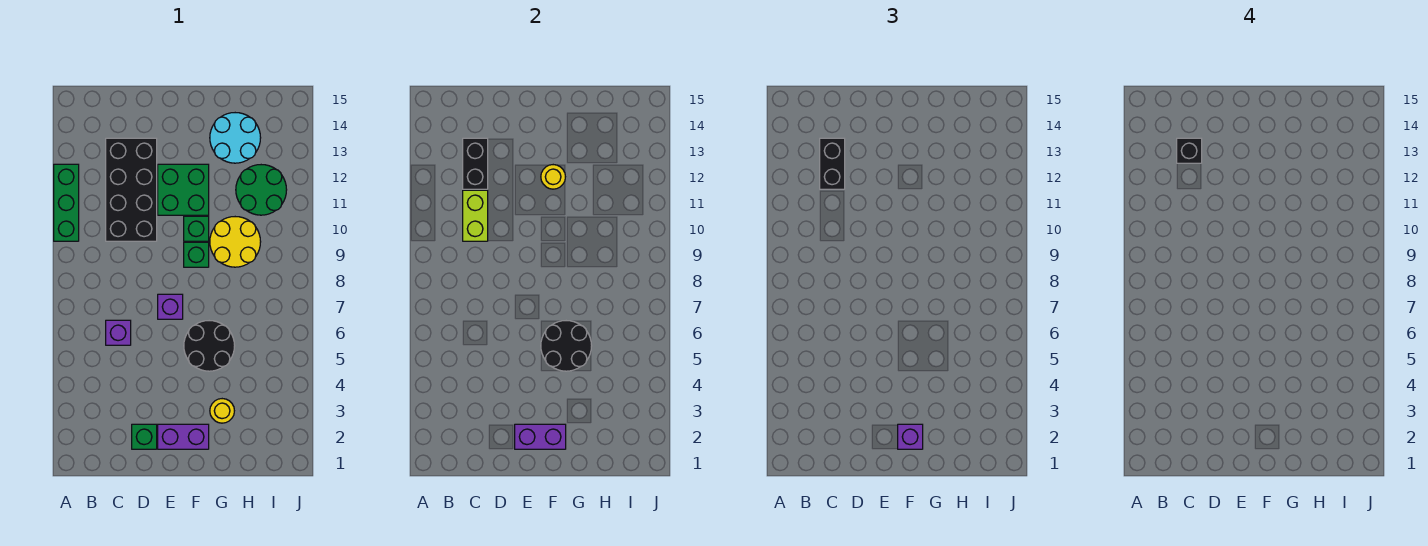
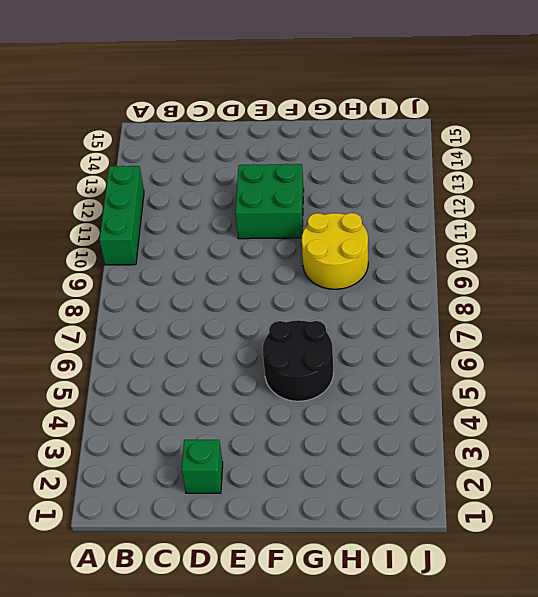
none -> purple 1x1 brick [106,320,131,345]
none -> black 2x4 brick [106,138,157,241]
none -> purple 1x2 brick [158,424,209,449]

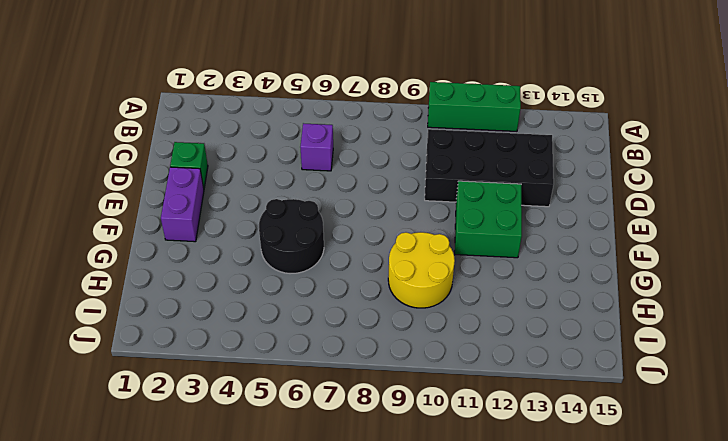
none -> purple 1x1 brick [158,294,183,319]
none -> green 1x1 brick [184,242,209,267]
none -> green 1x1 brick [184,216,209,241]

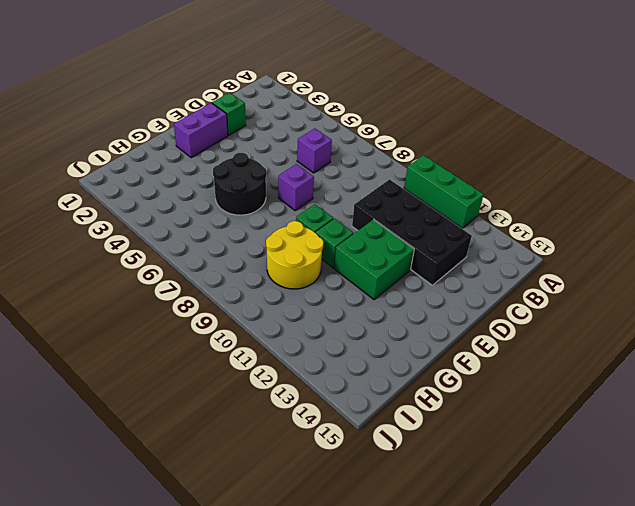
none -> yellow 1x1 round brick [210,399,234,423]
none -> cyan 2x2 round brick [210,113,261,163]
none -> green 2x2 round brick [236,165,287,215]

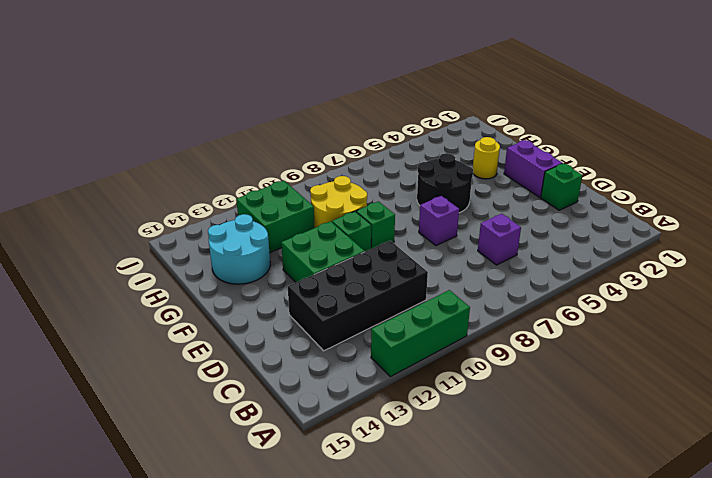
green 2x2 brick [236,181,315,253] -> green 2x2 round brick [236,165,287,215]
none -> lime 1x2 brick [463,190,488,241]
none -> black 1x2 brick [463,138,488,189]
none -> purple 1x2 brick [515,424,566,449]

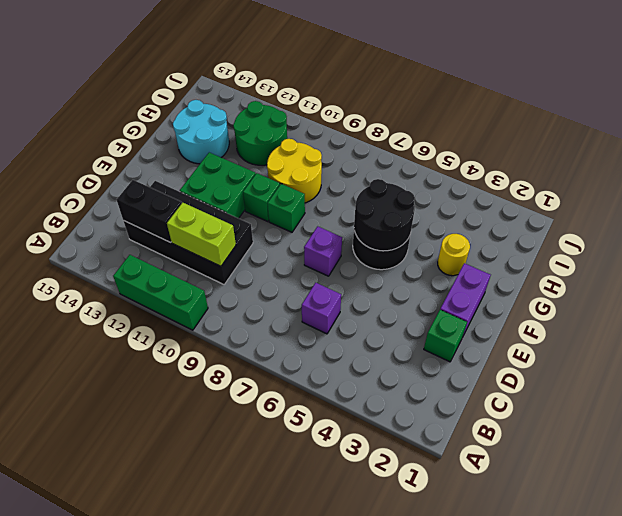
none -> purple 1x2 brick [515,424,566,449]
none -> yellow 1x1 round brick [541,165,565,189]
none -> black 1x2 brick [820,138,845,189]

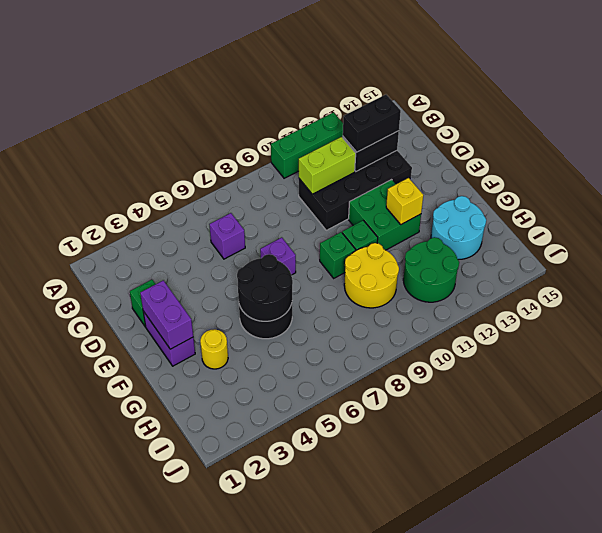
yellow 1x1 brick [386,178,423,224] -> yellow 1x1 round brick [541,165,565,189]
none -> purple 1x1 brick [898,424,923,449]
none -> black 1x1 brick [1177,138,1202,163]

